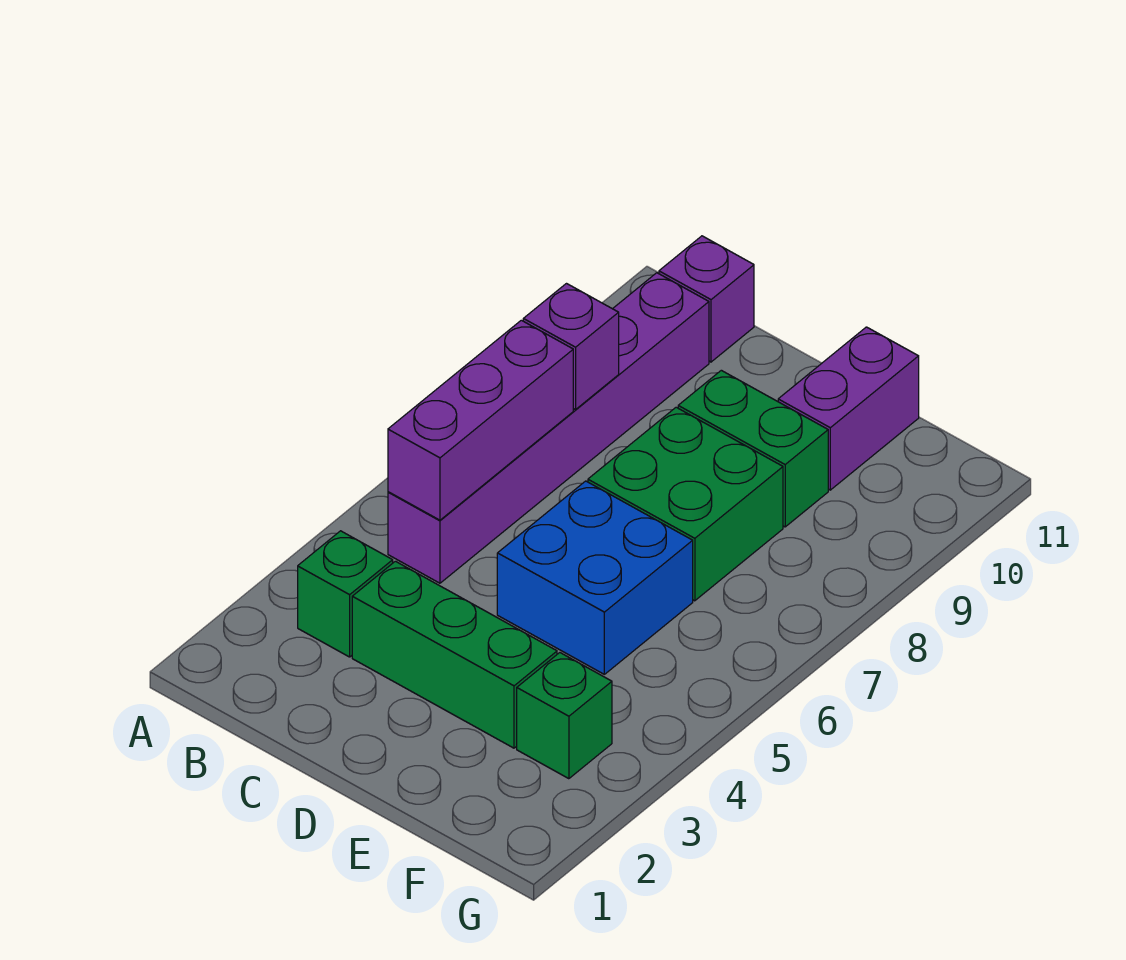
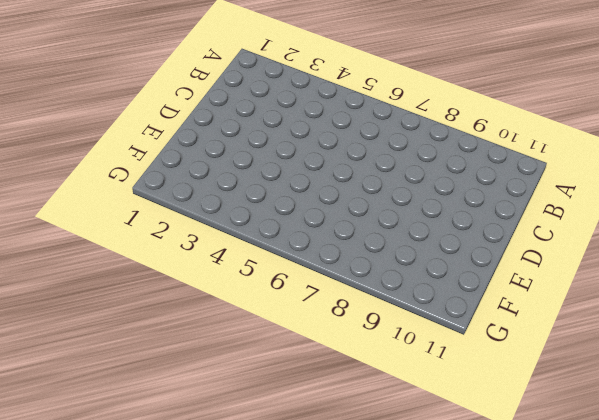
none -> green 1x1 brick [298,531,393,657]
none -> purple 1x6 brick [388,273,709,583]

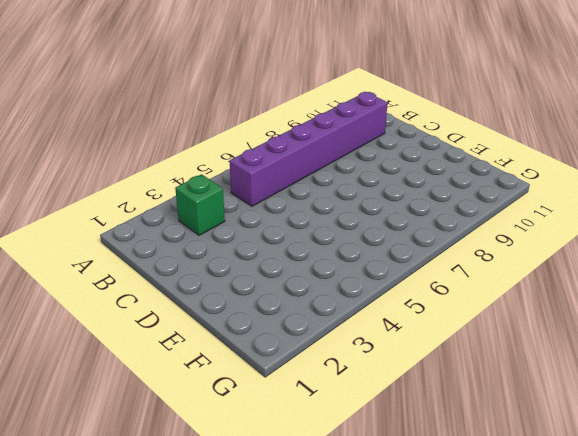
none -> purple 1x1 brick [659,236,754,362]
none -> green 1x3 brick [352,561,557,748]

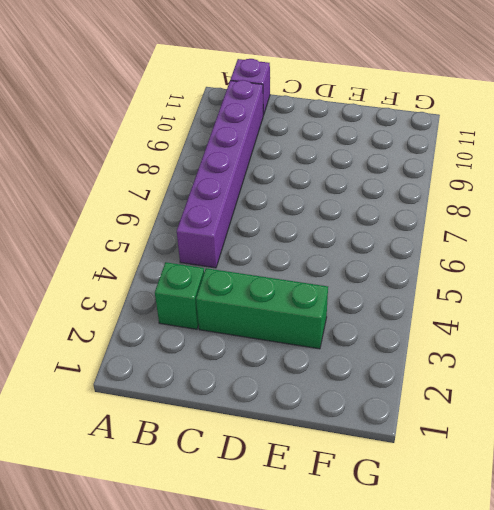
none -> blue 2x2 brick [497,481,693,674]
none -> green 2x2 brick [588,407,783,601]

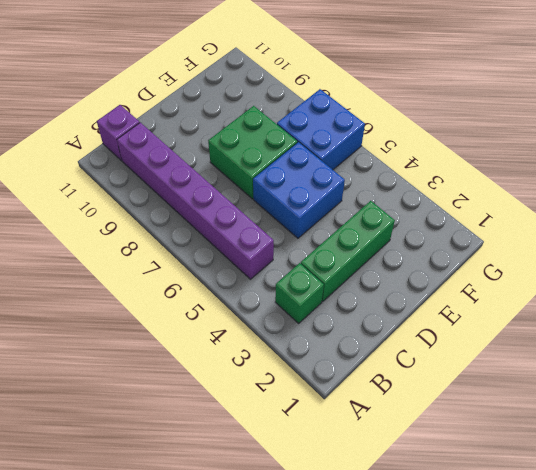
blue 2x2 brick [277,89,365,170] -> none
none -> green 1x2 brick [678,370,828,527]
none -> purple 1x2 brick [778,327,919,490]

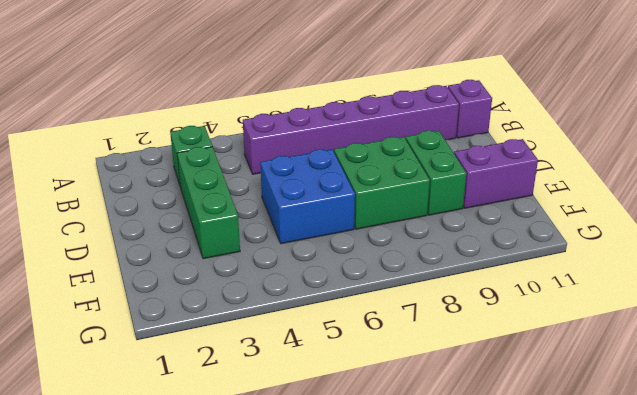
none -> green 1x1 brick [517,653,612,779]
none -> purple 1x3 brick [388,320,573,520]

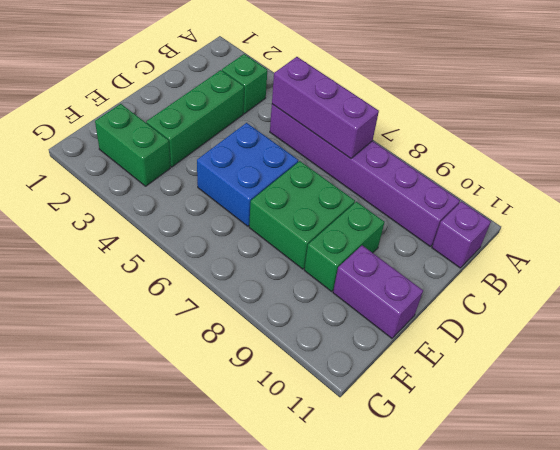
green 1x2 brick [95,104,170,186] -> green 1x1 brick [517,653,612,779]
none -> purple 1x1 brick [523,284,619,410]

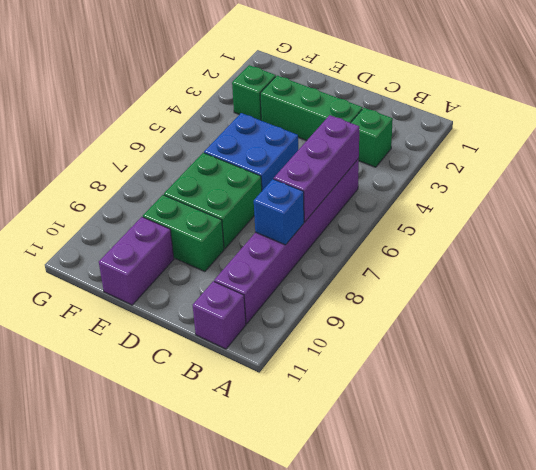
blue 1x1 brick [254,179,304,245] -> purple 1x1 brick [523,284,619,410]

